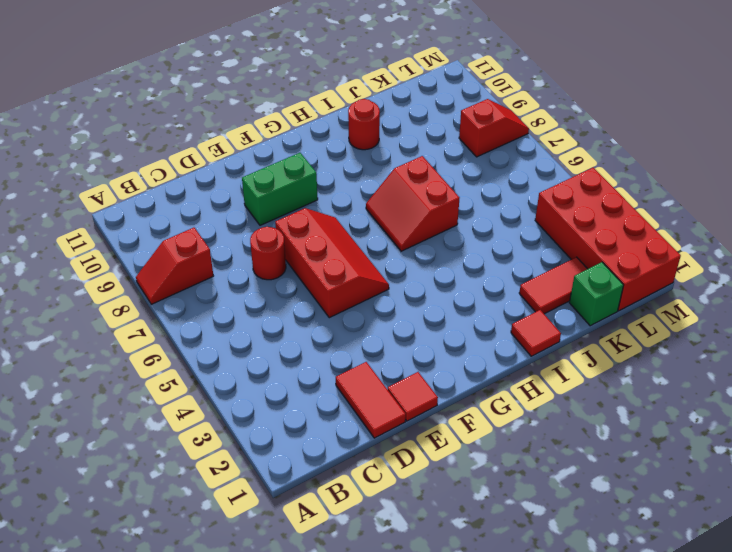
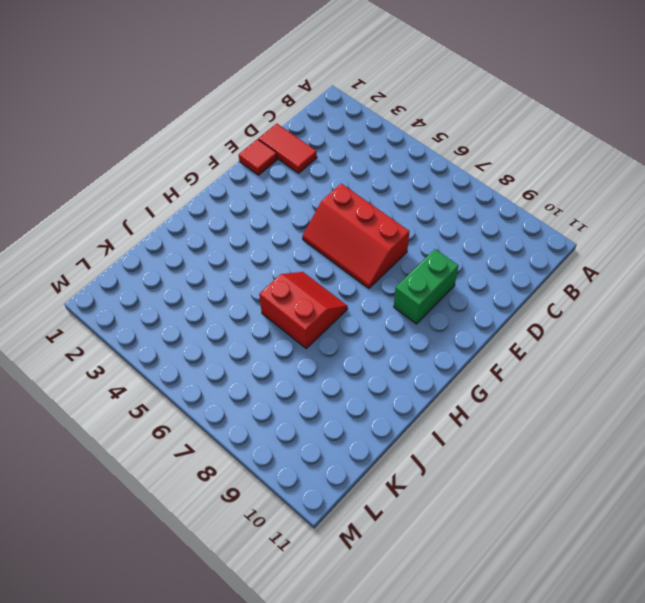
none -> red 1x2 slope [136,228,213,304]
none -> red 1x1 round brick [250,227,286,280]
none -> red 1x1 tile [511,310,561,356]

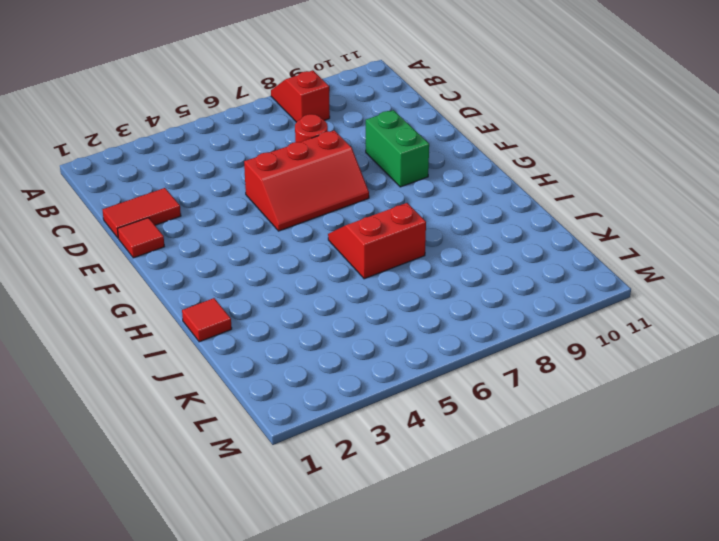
none -> red 1x1 round brick [348,99,380,150]
none -> red 1x2 tile [519,257,587,314]
none -> green 1x1 brick [569,262,624,326]

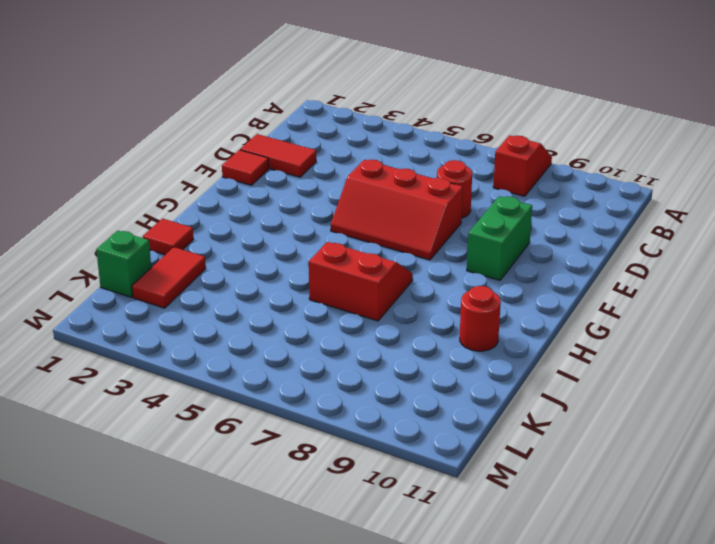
none -> red 2x4 brick [535,168,681,311]
none -> red 1x2 slope [459,99,529,157]

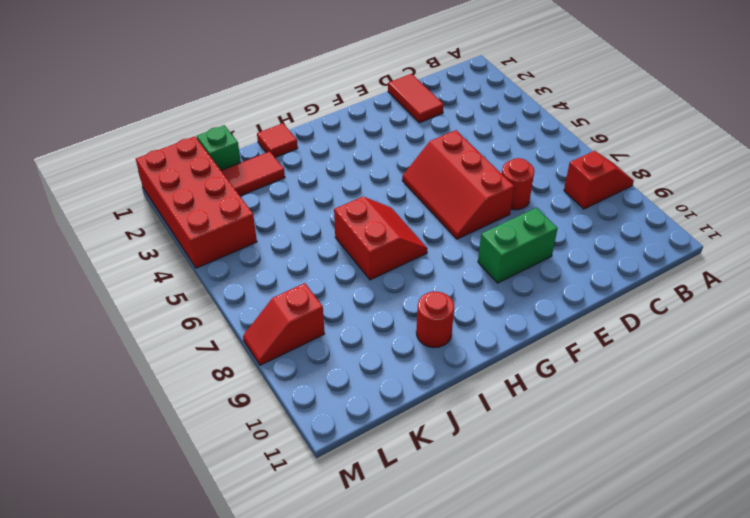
none -> red 1x1 tile [388,372,438,421]

